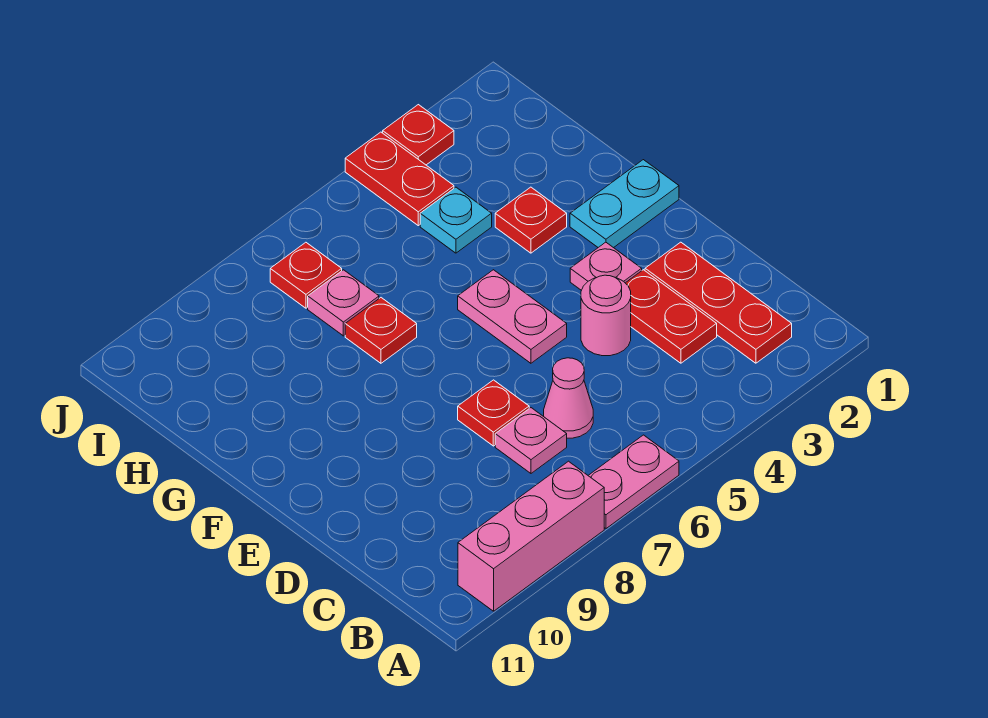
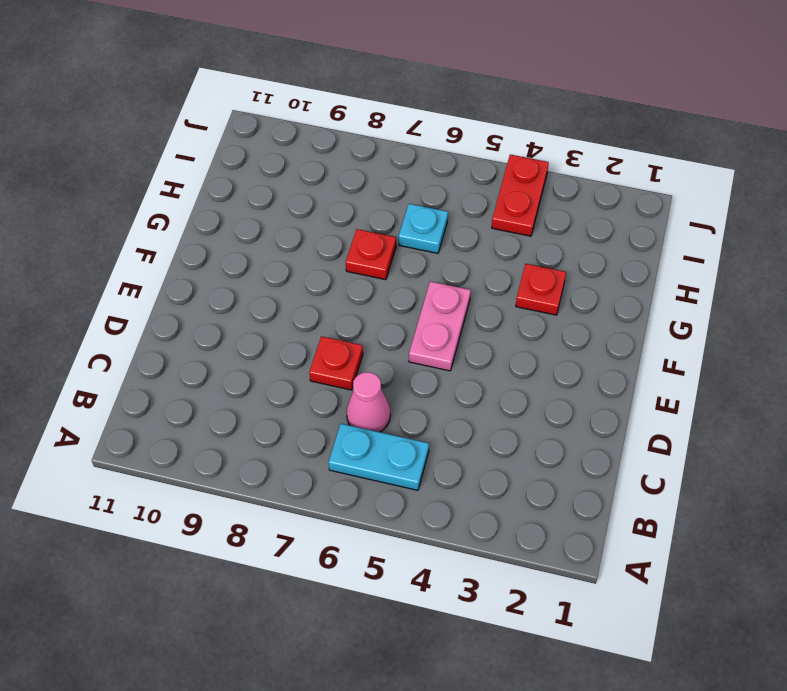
cyan 1x2 plate [329,424,429,490] -> cyan 1x2 plate moved to [570,160,679,248]
cyan 1x1 plate [399,204,448,253] -> cyan 1x1 plate moved to [420,187,492,253]
none -> pink 1x2 plate [588,435,679,528]
none -> pink 1x3 brick [458,461,604,611]
none -> red 1x3 plate [645,242,792,363]

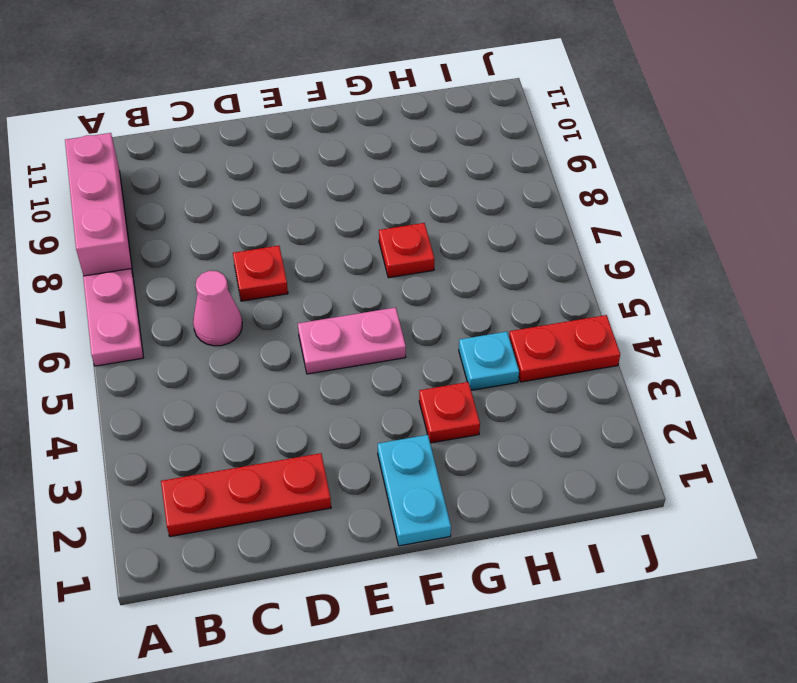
none -> red 1x2 plate [626,270,717,363]
none -> pink 1x1 plate [495,408,567,473]
none -> pink 1x1 round brick [581,275,631,356]

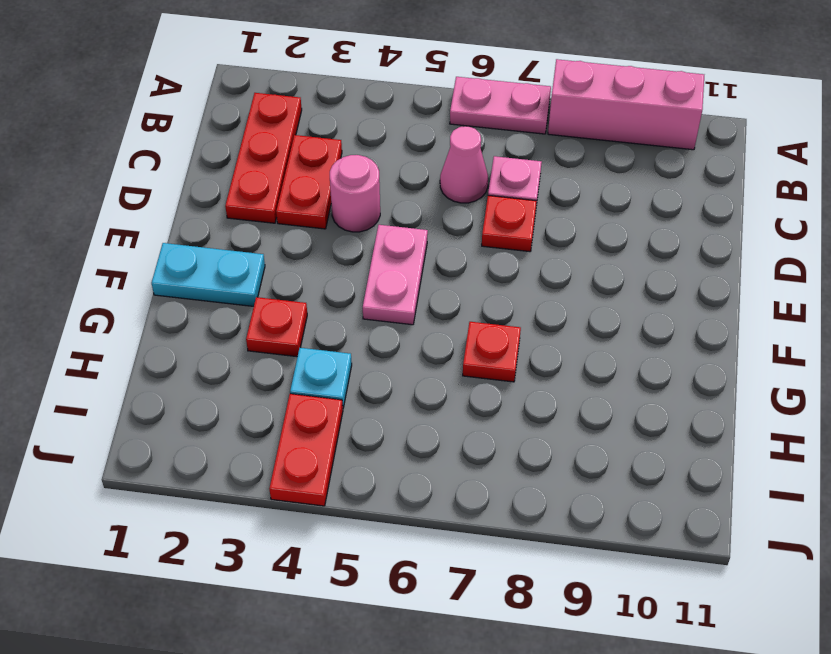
none -> pink 1x1 plate [570,242,642,290]
none -> pink 1x1 plate [308,270,379,336]
none -> red 1x1 plate [270,242,342,308]

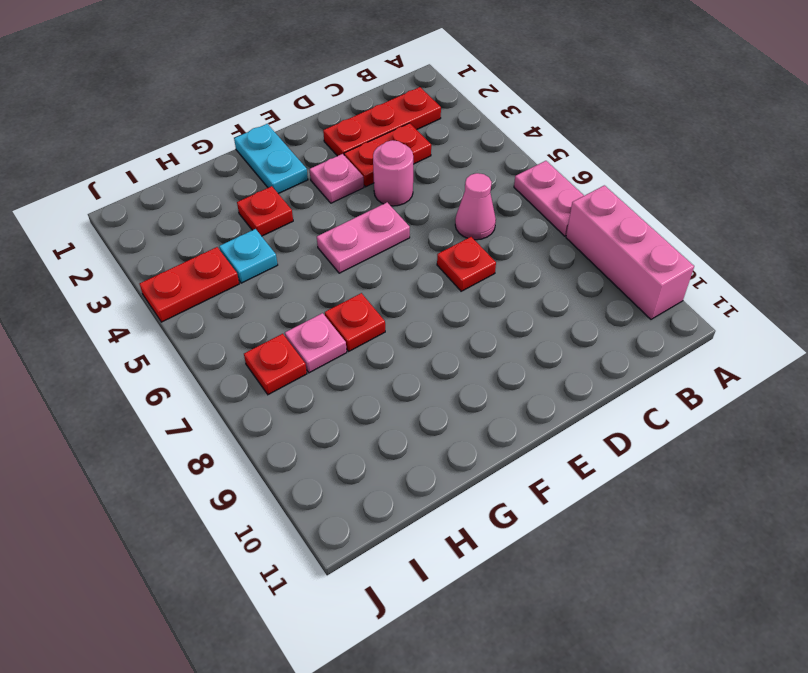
none -> pink 1x1 plate [495,408,567,473]
none -> red 1x1 plate [383,105,454,165]

